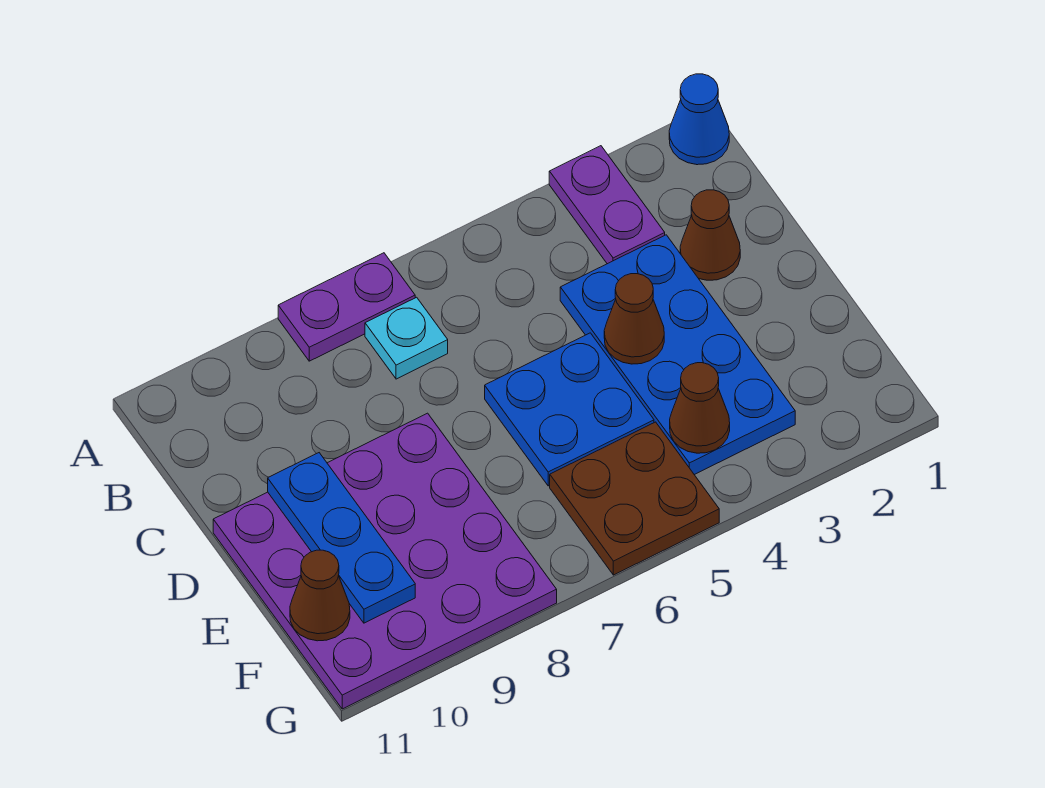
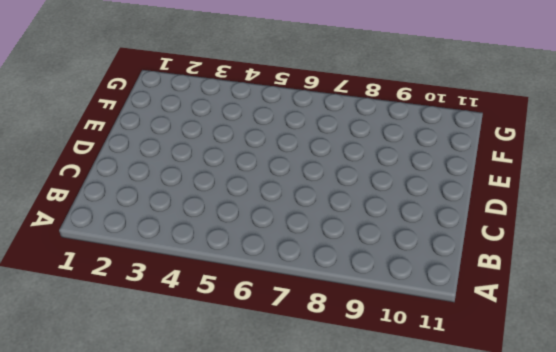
none -> blue 1x1 cone [669,74,729,165]
none -> purple 1x2 plate [549,146,665,264]
none -> purple 1x2 plate [278,253,415,361]

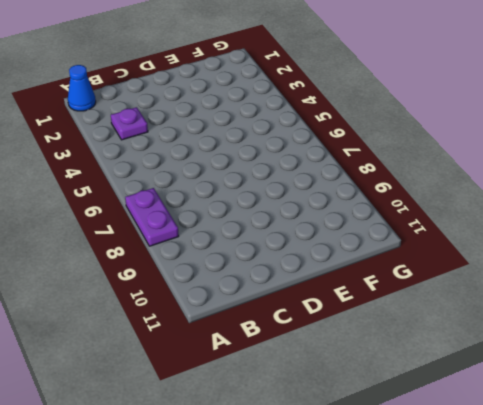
purple 1x1 plate [111,107,148,140] -> purple 1x2 plate [549,146,665,264]
none -> cyan 1x1 plate [365,297,448,379]
none -> brown 1x1 cone [680,190,740,280]
none -> blue 2x4 plate [560,235,795,475]

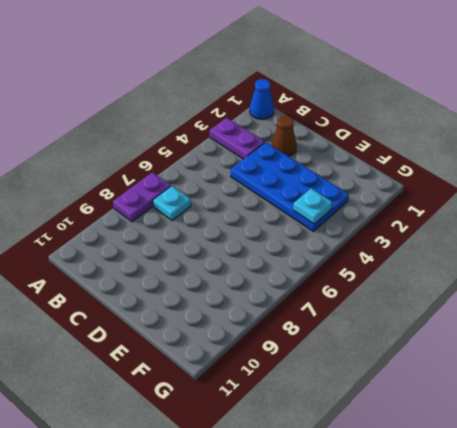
cyan 1x1 plate [293,188,332,224] -> brown 1x1 cone [670,363,730,453]
none -> blue 2x2 plate [485,333,654,486]
none -> purple 4x4 plate [213,413,557,709]
none -> brown 2x2 plate [550,422,719,575]

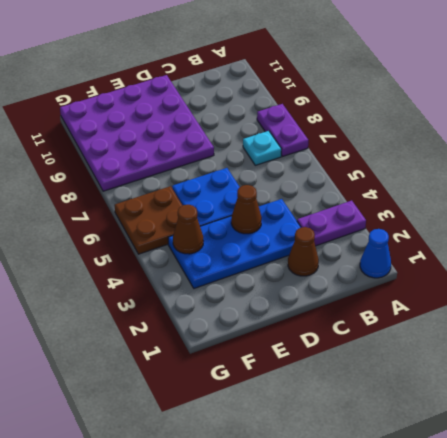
none -> blue 1x3 plate [268,453,415,623]
none -> brown 1x1 cone [290,550,350,641]

